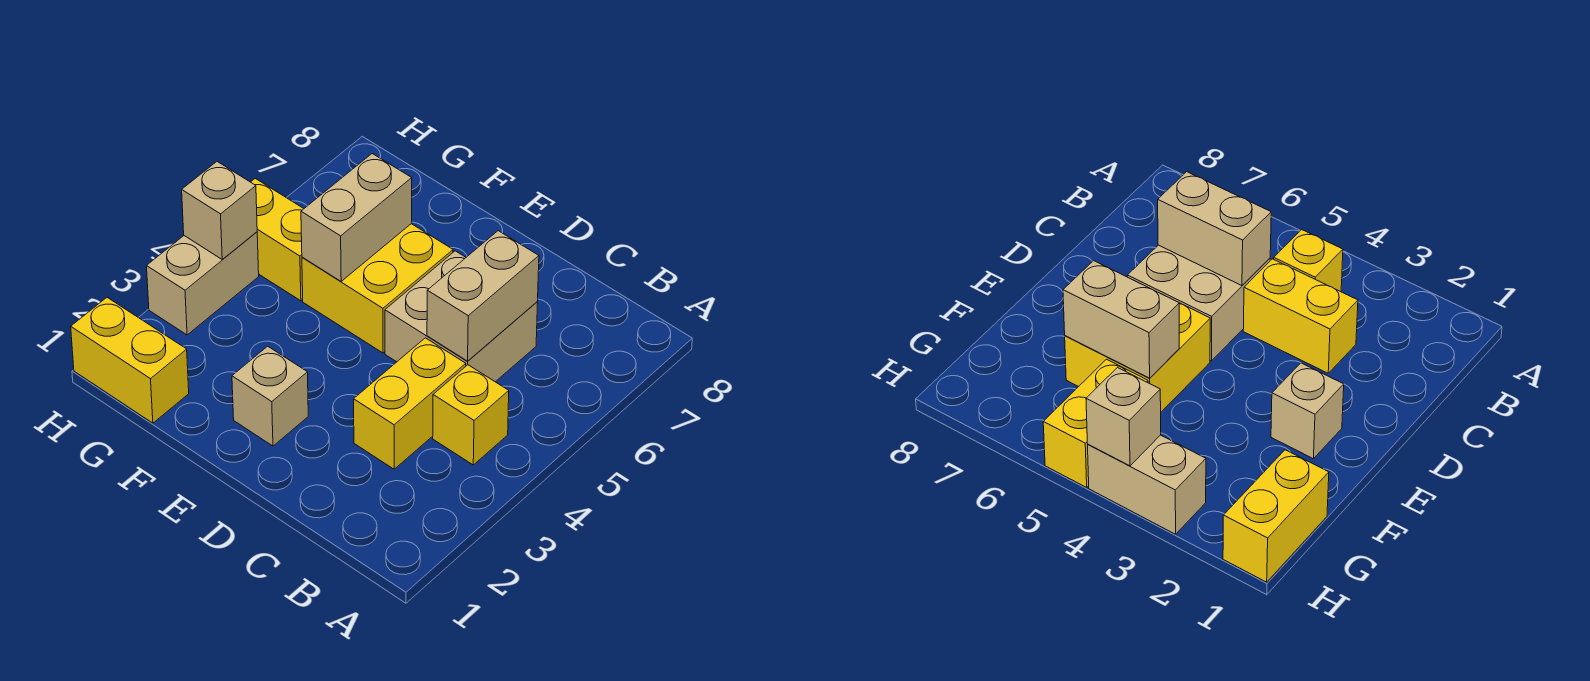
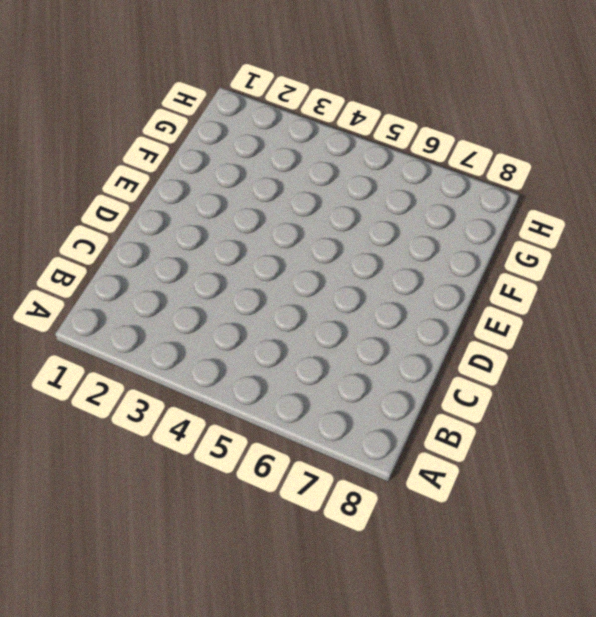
none -> yellow 1x1 brick [433,365,509,465]
none -> yellow 1x2 brick [354,338,466,469]

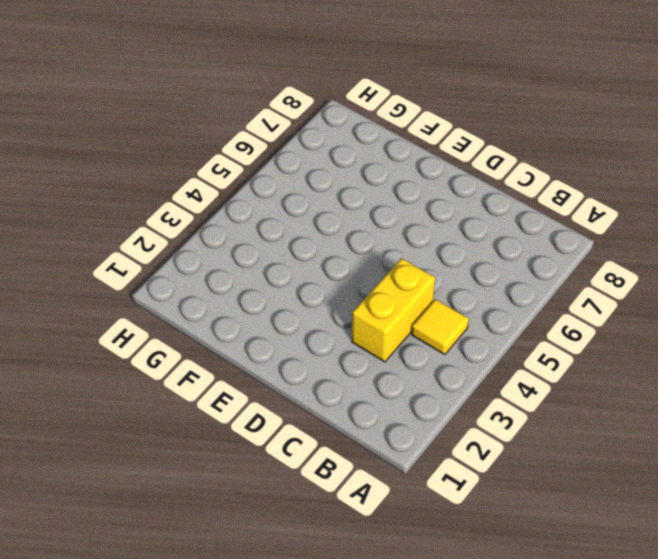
yellow 1x1 tile [411,299,469,355] -> yellow 1x1 brick [433,365,509,465]
none -> tan 2x2 brick [385,251,538,382]
none -> tan 1x1 brick [232,346,308,446]

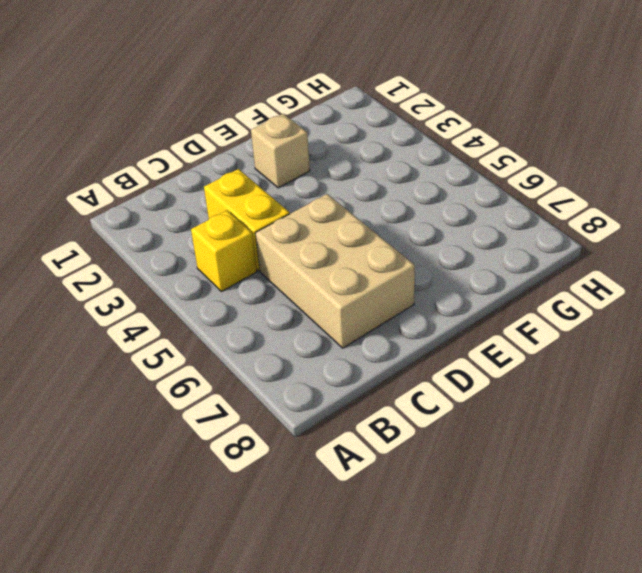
tan 2x3 brick [255,194,415,348] -> tan 2x2 brick [385,251,538,382]
none -> yellow 2x2 brick [302,224,453,353]
none -> yellow 1x2 brick [71,298,189,423]

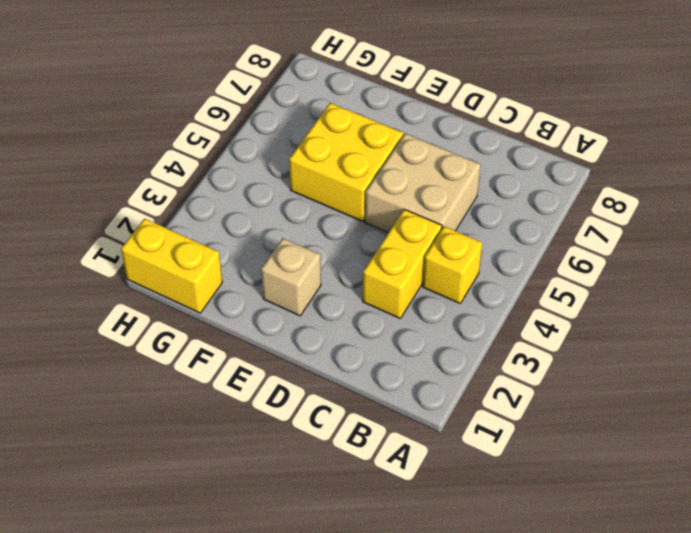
none -> yellow 1x2 brick [251,178,304,301]
none -> tan 1x2 brick [147,232,259,335]

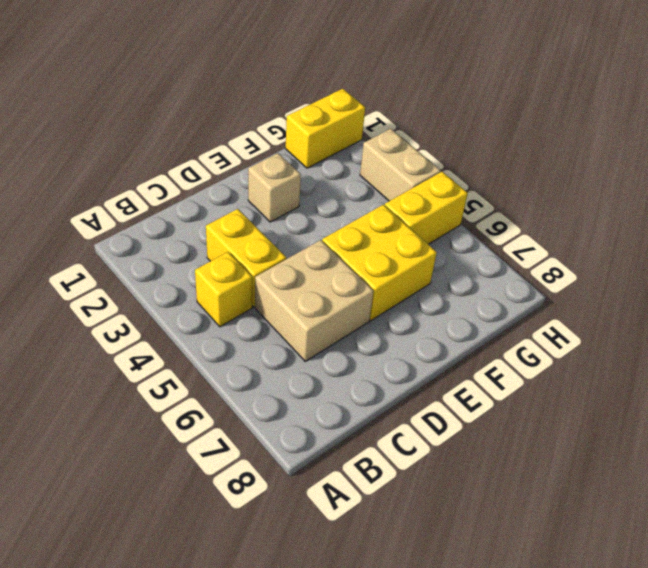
none -> tan 1x2 brick [427,231,539,361]
none -> tan 1x2 brick [301,154,412,281]

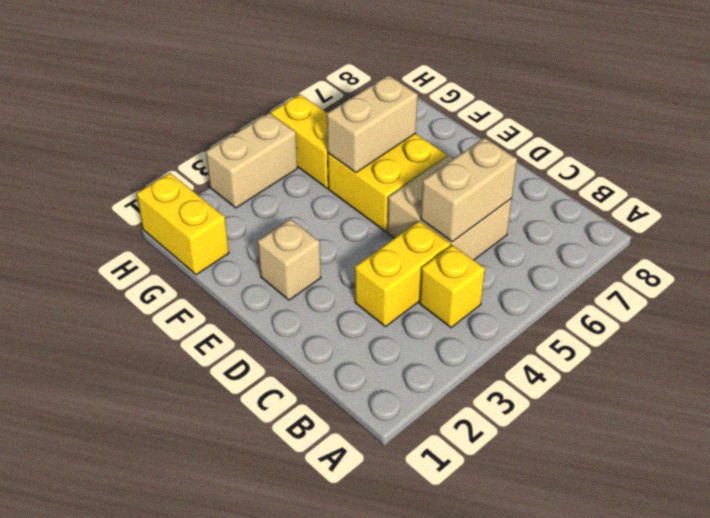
none -> tan 1x1 brick [182,162,257,260]

